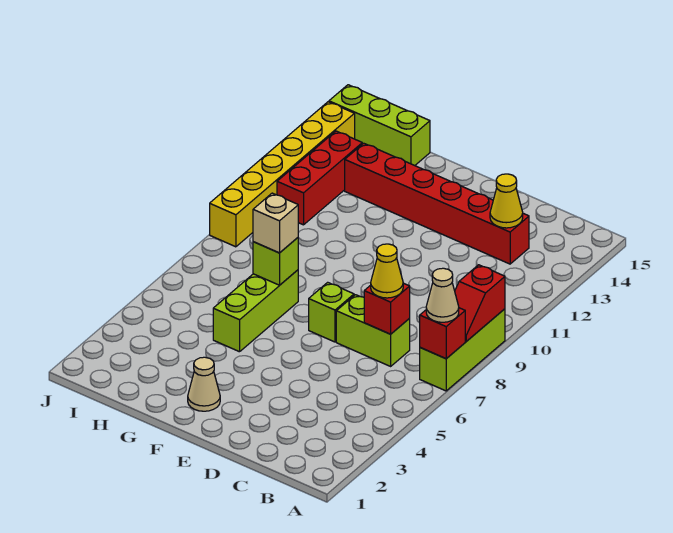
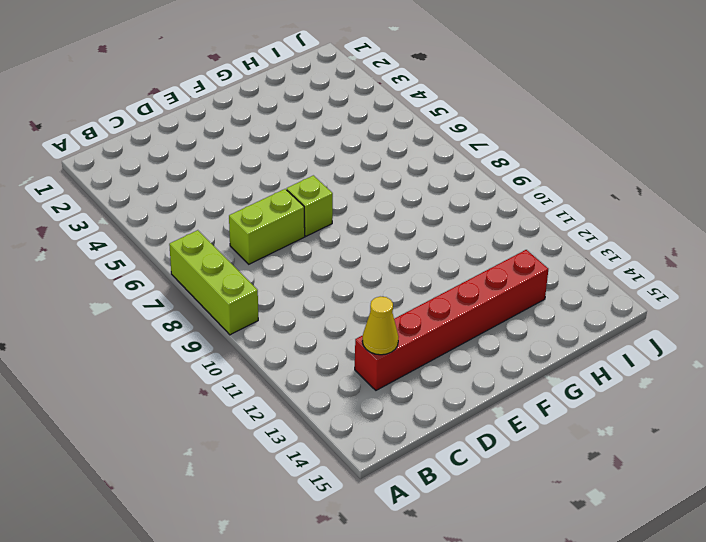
none -> tan 1x1 cone [188,357,220,411]
none -> lime 1x3 brick [213,270,298,352]
none -> lime 1x3 brick [329,85,430,166]

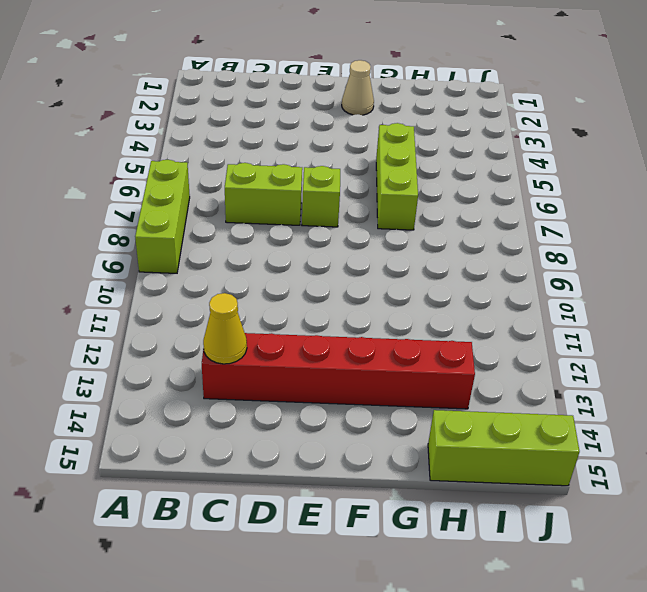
none -> red 1x3 brick [277,131,362,225]
none -> yellow 1x6 brick [210,102,355,247]
none -> red 1x1 brick [420,308,465,359]

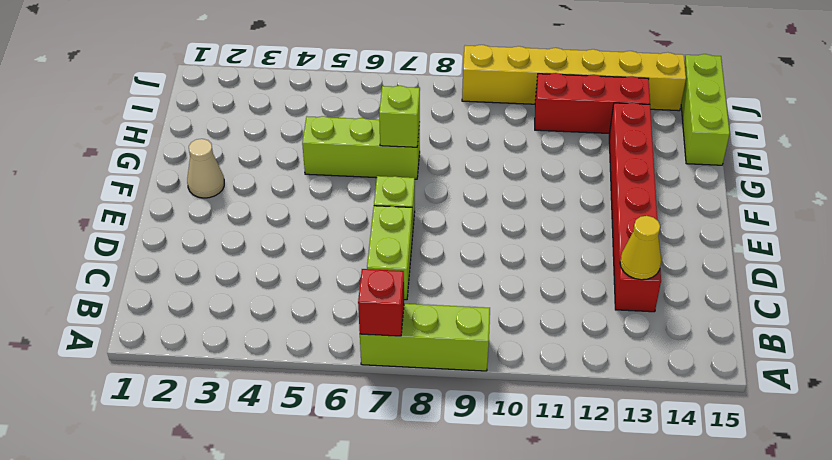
none -> red 1x2 slope [455,265,505,341]
none -> red 1x1 brick [364,283,410,334]
none -> tan 1x1 cone [426,268,459,322]

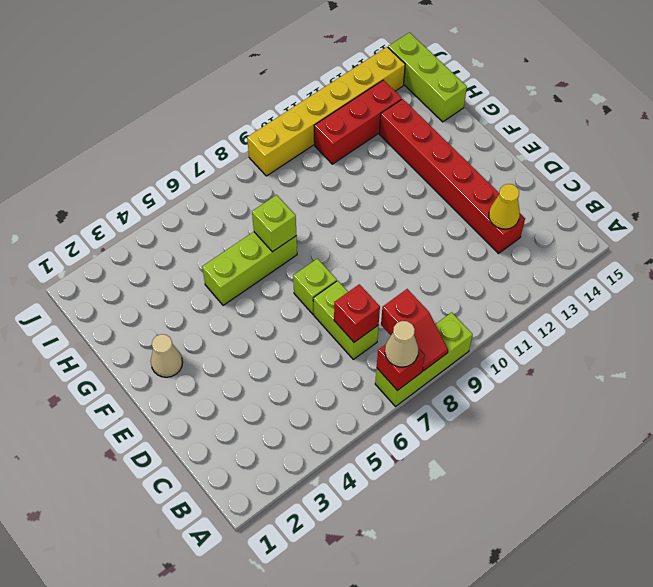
red 1x2 slope [381,289,448,371] -> red 1x2 slope turned to [455,265,505,341]
none -> yellow 1x1 cone [371,244,403,298]
none -> tan 1x1 brick [253,193,298,253]

